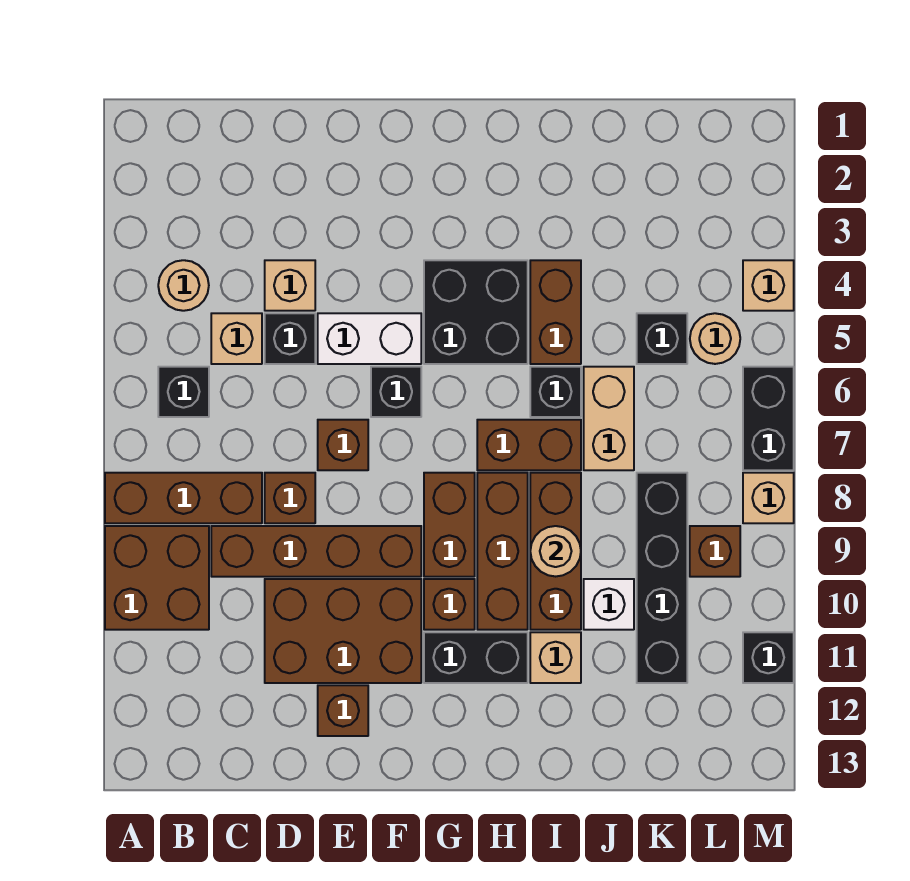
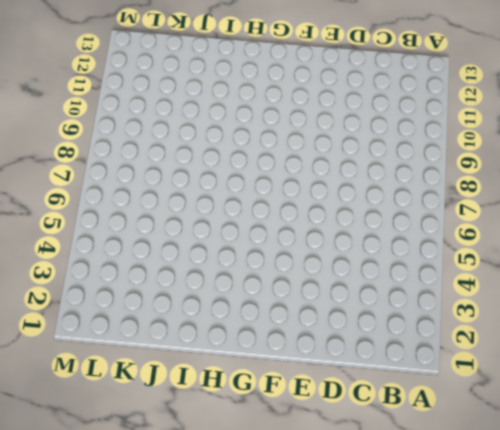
none -> brown 1x3 brick [105,473,262,523]
none -> brown 2x2 brick [105,526,209,630]
none -> tan 1x1 round brick [158,260,209,311]
none -> black 1x1 brick [158,367,209,417]

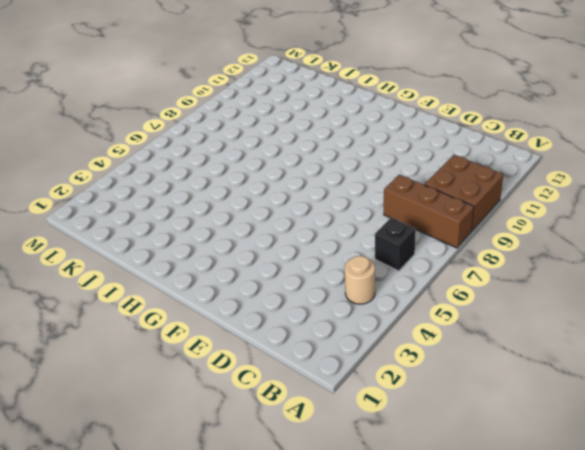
none -> tan 1x1 brick [211,313,262,364]
none -> brown 1x4 brick [211,526,421,577]
none -> tan 1x1 brick [265,260,315,311]
none -> black 1x1 brick [265,313,315,364]

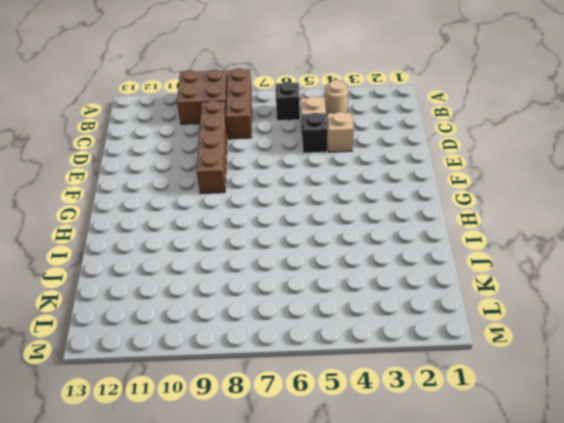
none -> brown 1x1 brick [265,473,315,523]
none -> brown 2x3 brick [265,579,421,683]
none -> white 1x2 brick [318,313,421,364]
none -> brown 1x1 brick [318,420,368,470]

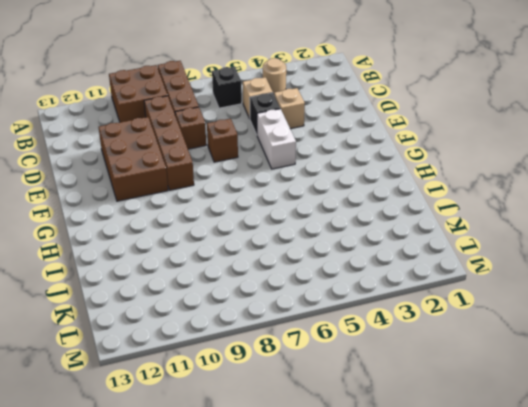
none -> brown 1x1 brick [318,685,368,736]
none -> black 1x1 brick [371,367,421,417]
none -> black 2x2 brick [424,260,528,364]
none -> brown 1x2 brick [424,473,475,577]

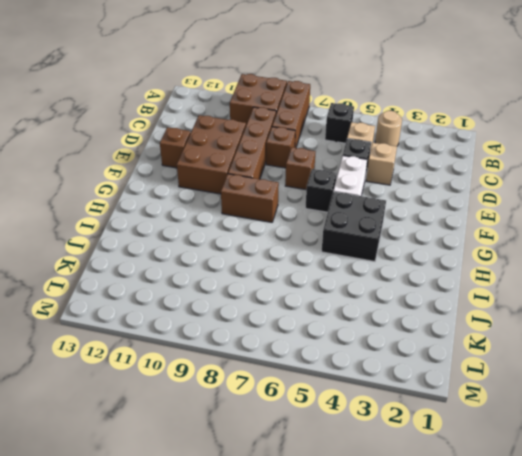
none -> brown 1x1 brick [424,579,475,630]
none -> black 1x2 brick [424,632,528,683]
none -> brown 1x2 brick [477,420,581,470]
none -> brown 1x3 brick [477,473,528,630]

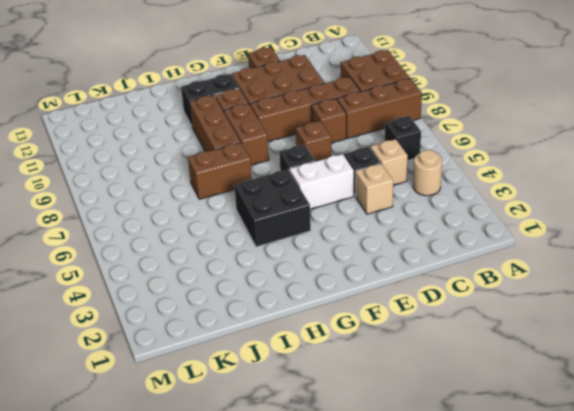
none -> brown 1x2 brick [530,260,581,364]
none -> black 1x1 brick [530,367,581,417]
none -> brown 1x3 brick [530,473,581,630]
none -> tan 1x1 brick [530,632,581,683]

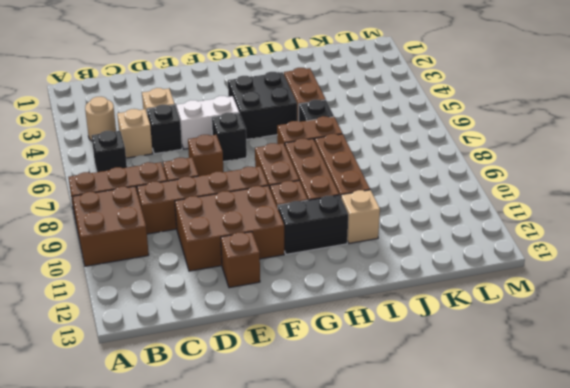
none -> tan 1x2 brick [584,367,634,470]
none -> white 1x1 brick [584,579,634,630]
none -> black 1x1 brick [637,313,687,364]
none -> black 1x4 brick [637,473,687,683]

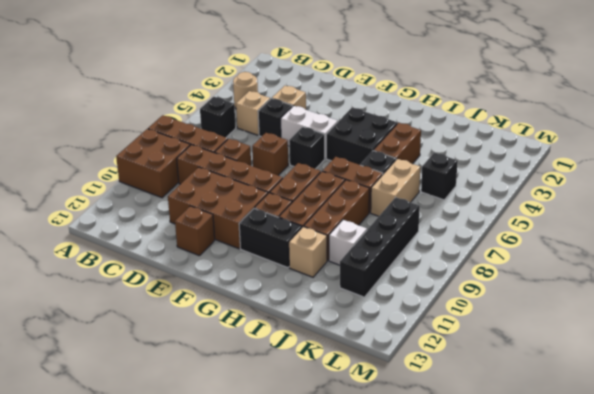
none -> tan 1x1 round brick [690,313,740,364]
none -> brown 1x1 brick [690,526,740,577]
none -> tan 1x1 brick [743,260,794,311]
none -> black 1x2 brick [743,367,794,470]

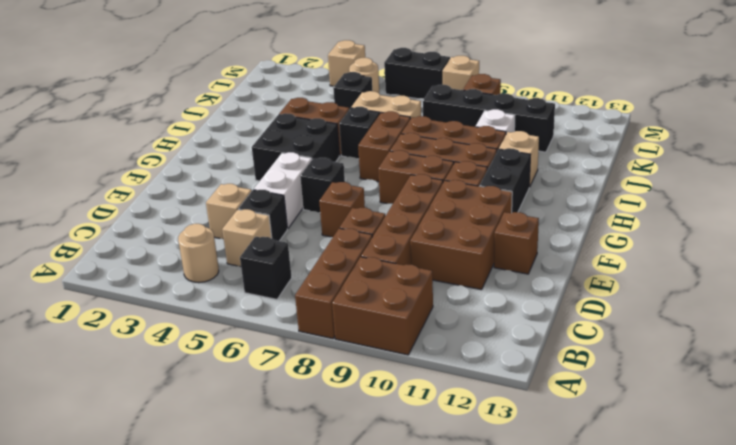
none -> black 1x1 brick [743,632,794,683]
none -> tan 1x1 round brick [530,526,581,577]

